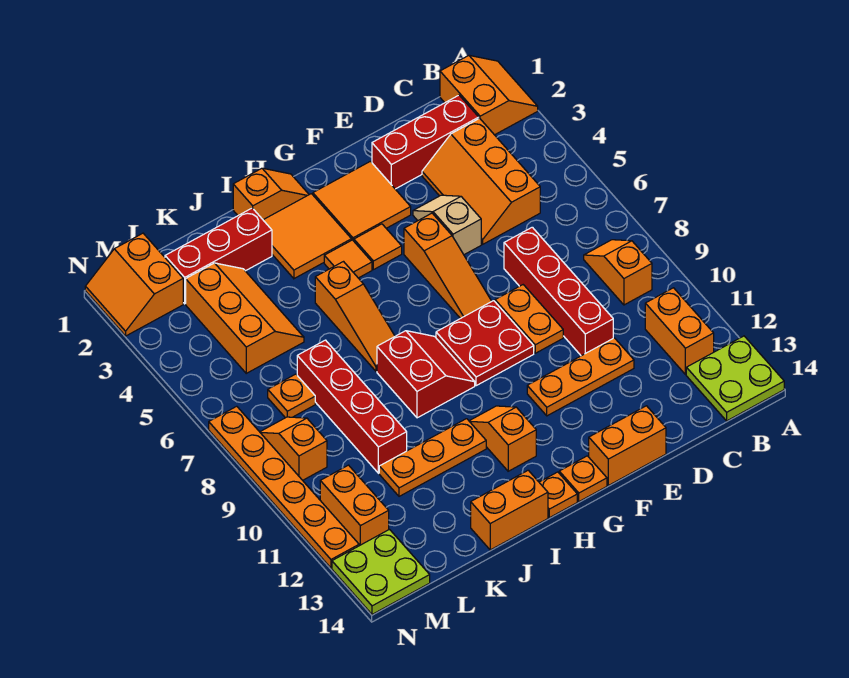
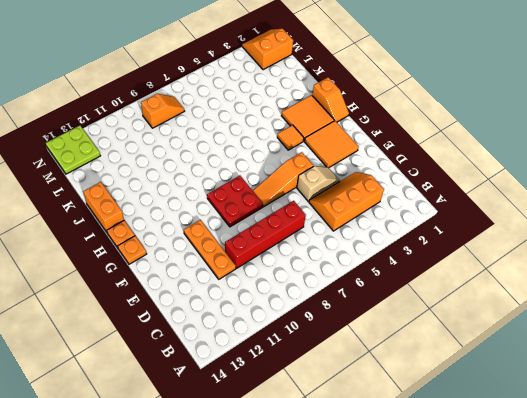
none -> orange 2x2 slope [440,55,538,135]
none -> lime 2x2 plate [686,336,784,421]
none -> orange 1x2 slope [584,240,652,305]
none -> orange 1x2 brick [645,288,714,375]

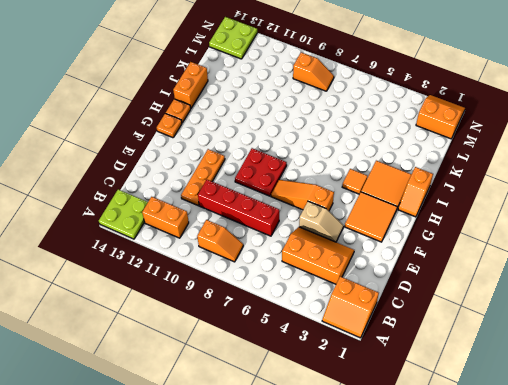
none -> red 1x3 brick [372,95,479,189]
none -> orange 1x2 plate [495,285,563,353]
none -> orange 1x2 brick [589,406,666,485]
none -> orange 1x1 tile [354,224,402,270]

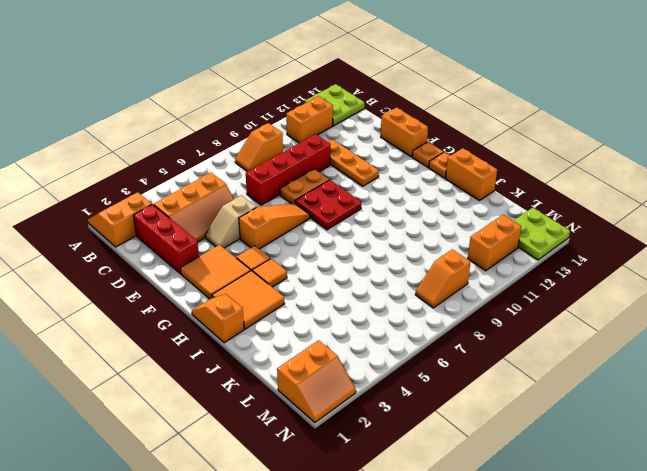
none -> red 2x2 slope [377,331,475,418]
none -> orange 1x2 slope [469,406,536,471]
none -> orange 1x3 slope [315,262,395,371]
none -> orange 1x3 plate [379,419,486,496]

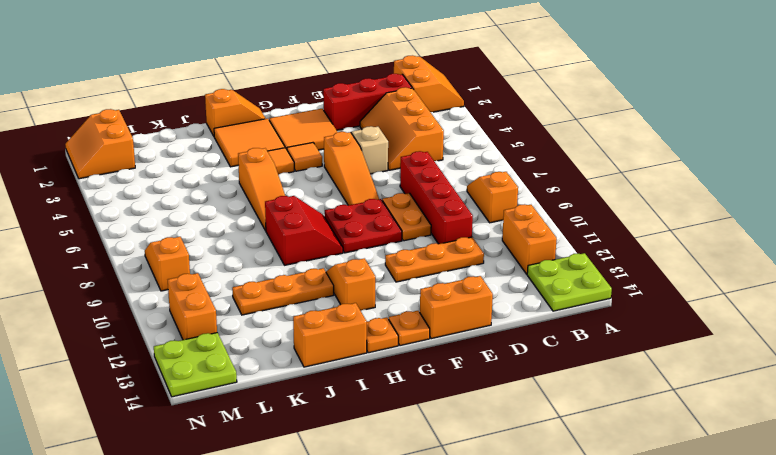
none -> red 1x3 brick [165,208,272,304]
none -> orange 2x3 slope [186,263,304,373]
none -> red 1x4 brick [297,340,407,473]
none -> orange 1x1 plate [268,374,315,418]

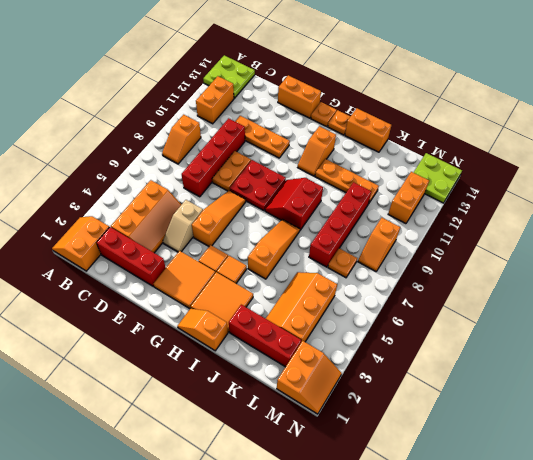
none -> orange 1x6 plate [209,406,359,568]

